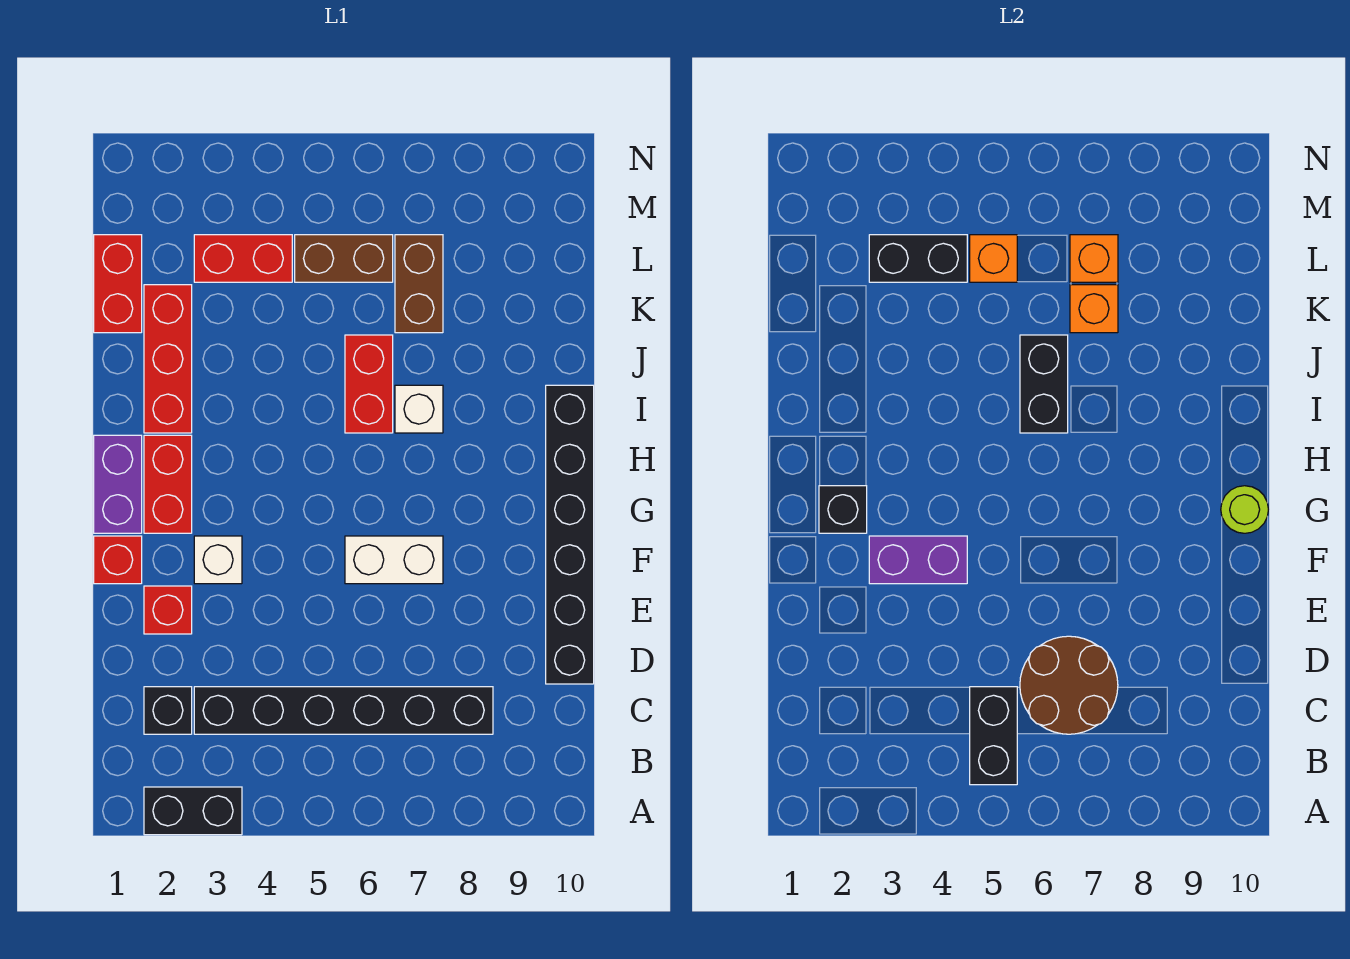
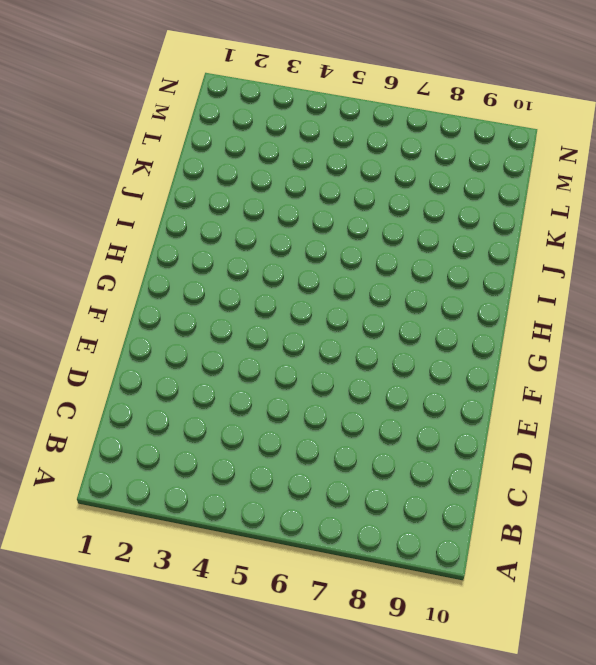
none -> black 1x2 brick [144,787,242,835]
none -> black 1x1 brick [144,687,192,734]
none -> black 1x6 brick [194,687,493,734]

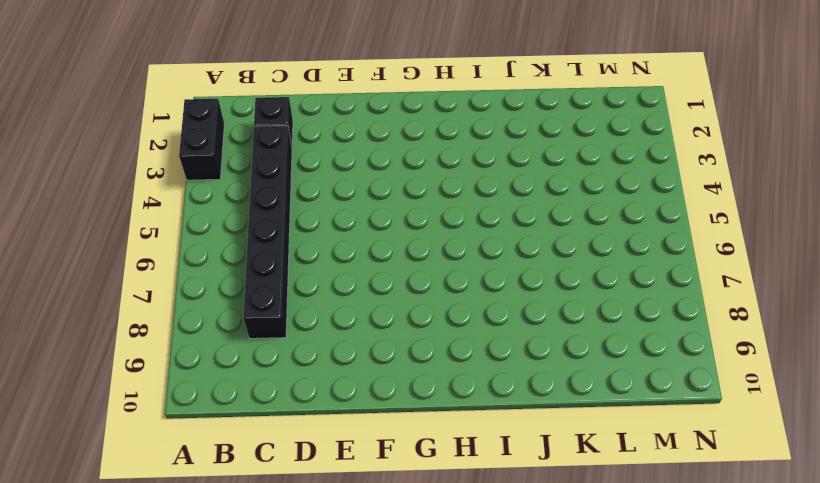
none -> black 1x6 brick [546,385,594,684]
none -> red 1x1 brick [144,586,192,634]
none -> red 1x1 brick [94,536,142,584]

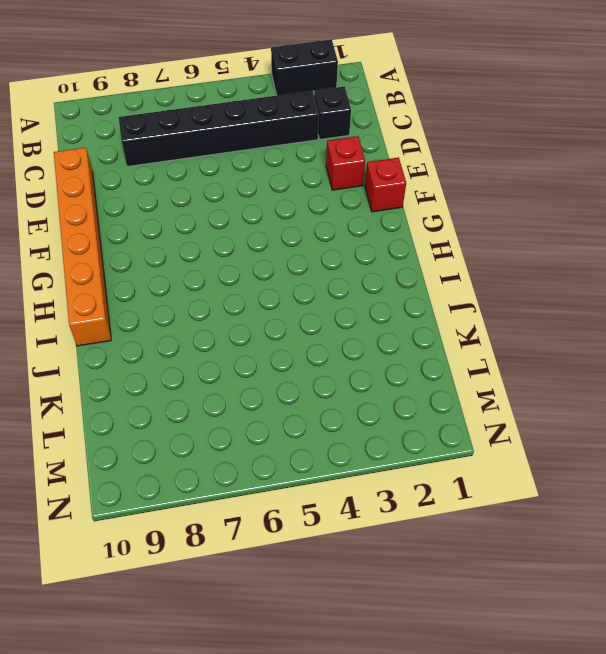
orange 1x6 brick [54,148,111,346] -> black 1x6 brick [546,385,594,684]
none -> white 1x1 brick [194,536,242,584]
none -> white 1x2 brick [345,536,443,584]
none -> purple 1x2 brick [94,435,142,533]

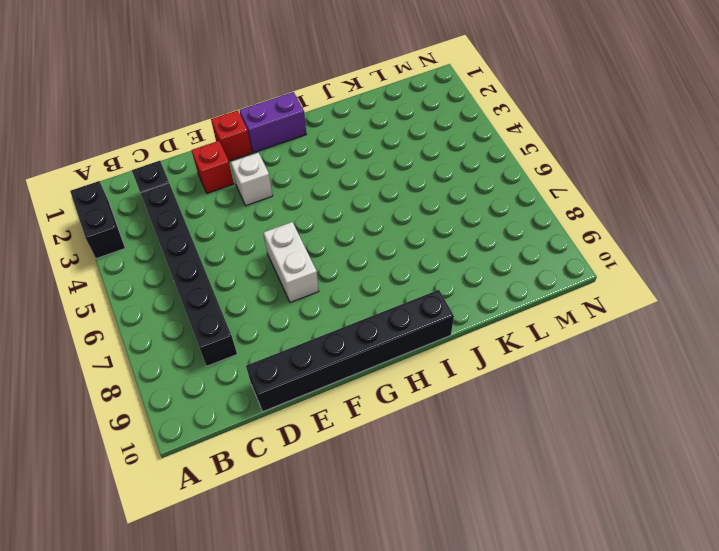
none -> red 1x2 brick [144,435,192,533]
none -> red 1x3 brick [144,285,192,433]
none -> red 1x2 brick [345,335,393,433]

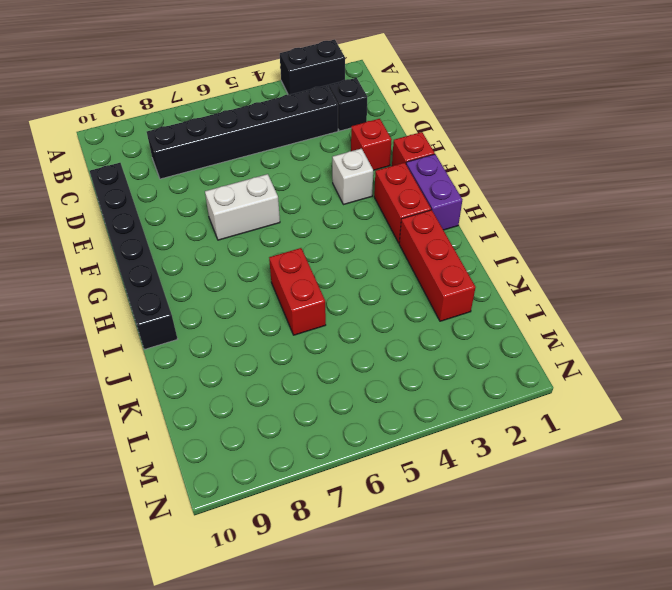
none -> white 1x1 brick [395,385,443,433]
none -> red 1x2 brick [94,235,142,333]
none -> brown 1x2 brick [395,235,443,333]

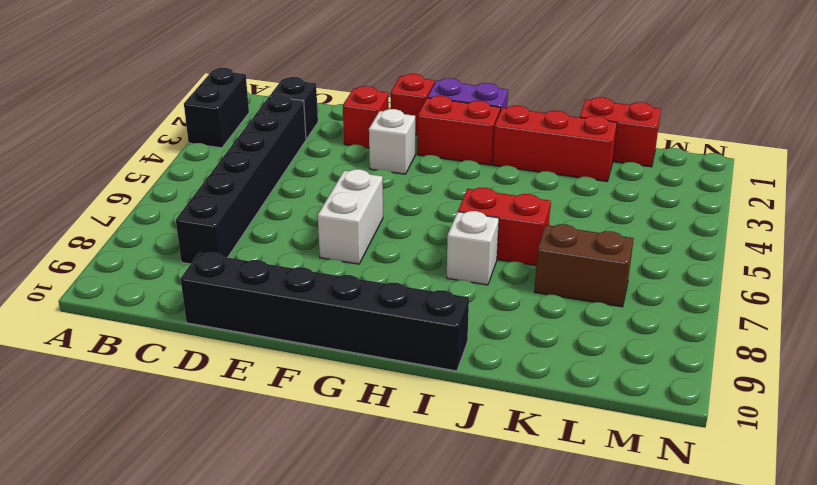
none -> red 1x2 brick [194,235,292,282]
none -> brown 1x2 brick [295,235,393,282]
none -> black 1x2 brick [970,687,1017,785]

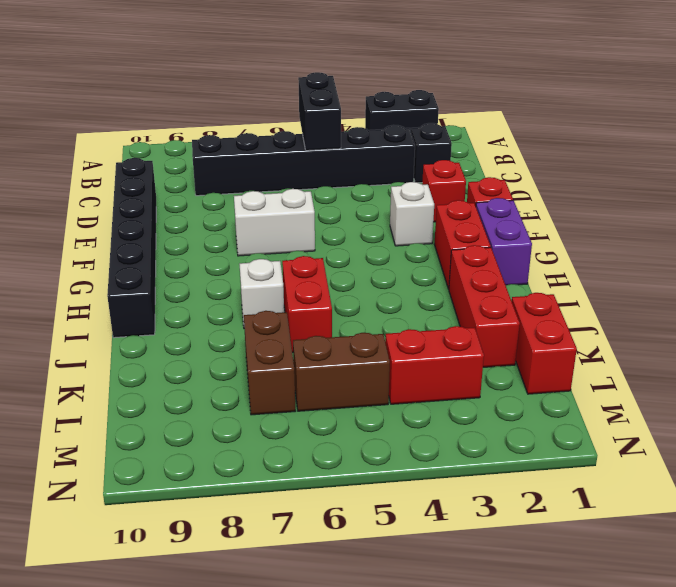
none -> brown 2x2 round brick [1020,636,1118,734]
none -> purple 1x2 brick [869,536,967,584]
none -> black 1x1 brick [819,486,867,533]

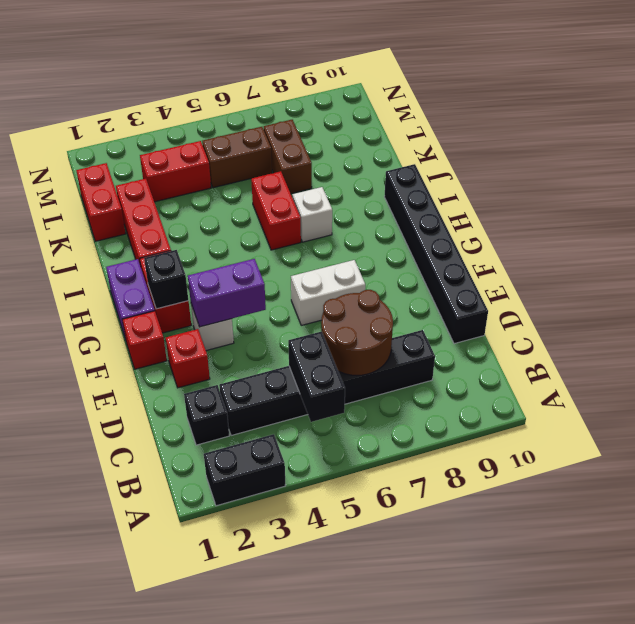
none -> lime 1x1 round brick [1221,486,1268,533]
none -> black 1x2 brick [1020,335,1068,433]
none -> orange 1x1 brick [1070,285,1118,333]

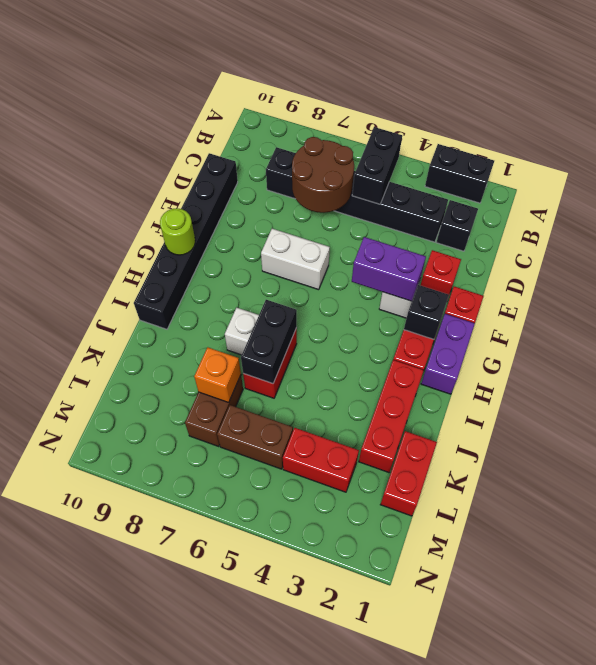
none -> black 1x2 brick [869,235,967,282]
none -> orange 1x1 brick [970,235,1017,282]
none -> orange 1x1 brick [1070,235,1118,282]

